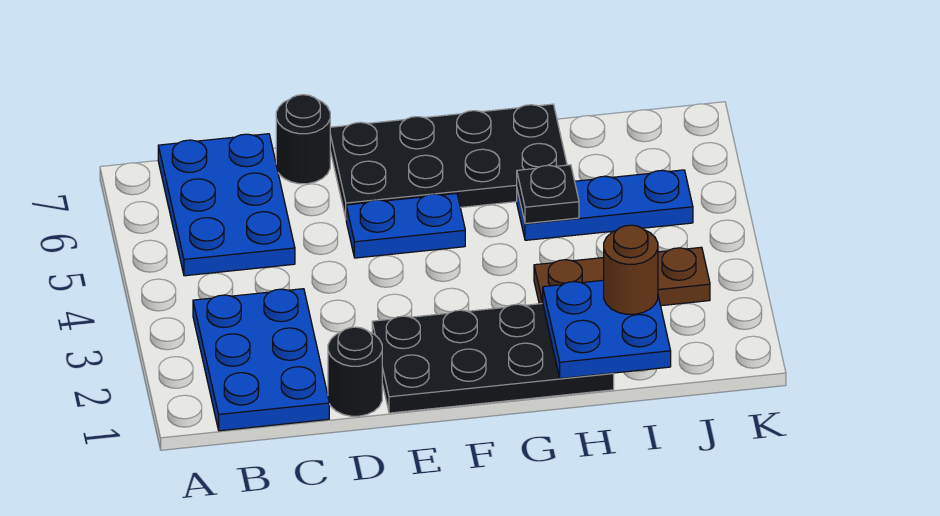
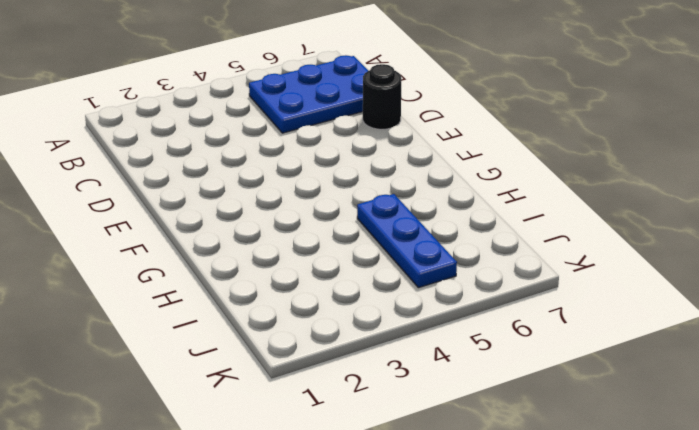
none -> blue 2x3 plate [193,289,329,431]
none -> black 1x1 round brick [328,327,382,416]
none -> black 2x4 plate [372,303,614,413]

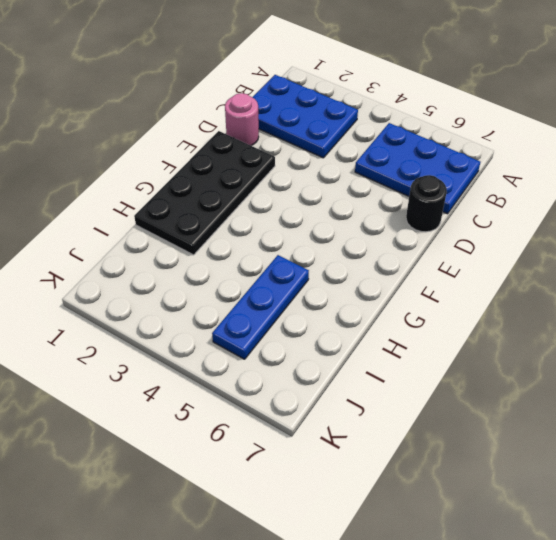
pink 1x1 round brick [225,93,259,146] -> black 1x1 round brick [328,327,382,416]
none -> blue 1x2 plate [346,194,465,258]
none -> black 2x4 plate [330,104,567,218]
none -> brown 1x3 plate [534,247,710,306]

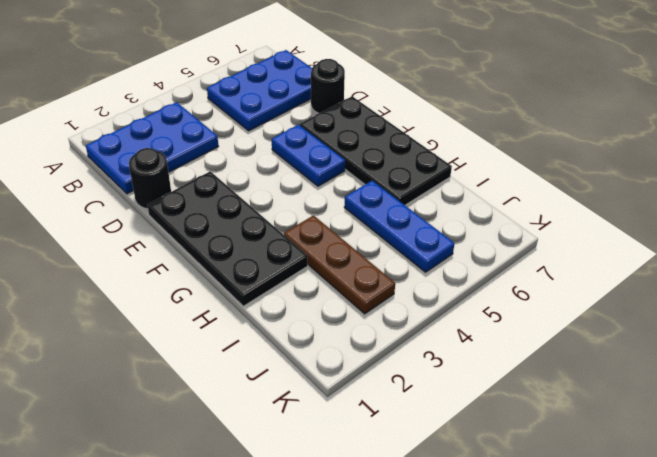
none -> blue 2x2 plate [542,280,671,379]
none -> black 1x1 plate [517,165,579,224]
none -> brown 1x1 round brick [604,225,658,314]

